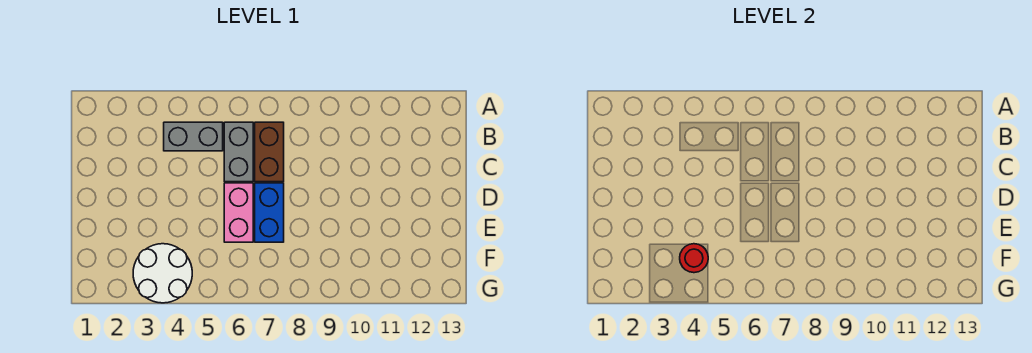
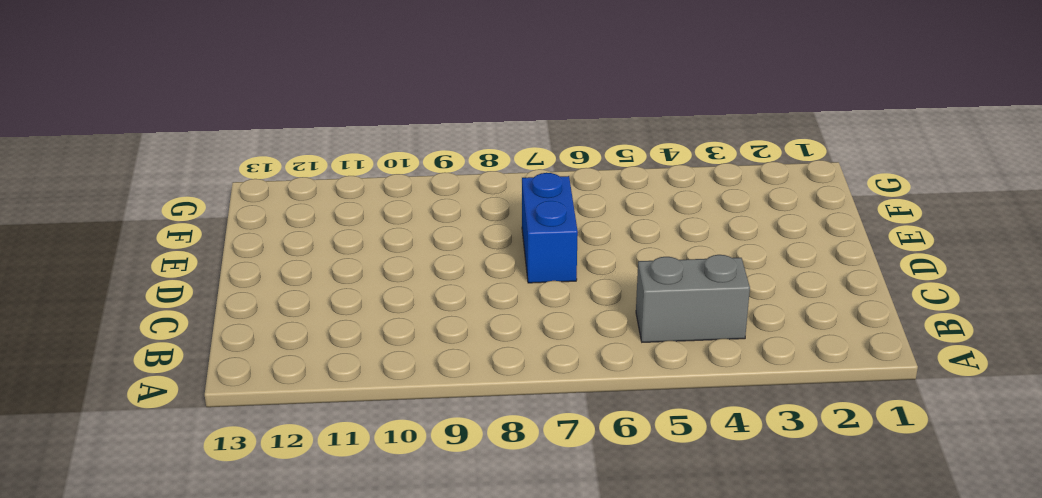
none -> grey 1x2 brick [224,122,253,182]
none -> brown 1x2 brick [255,122,284,182]

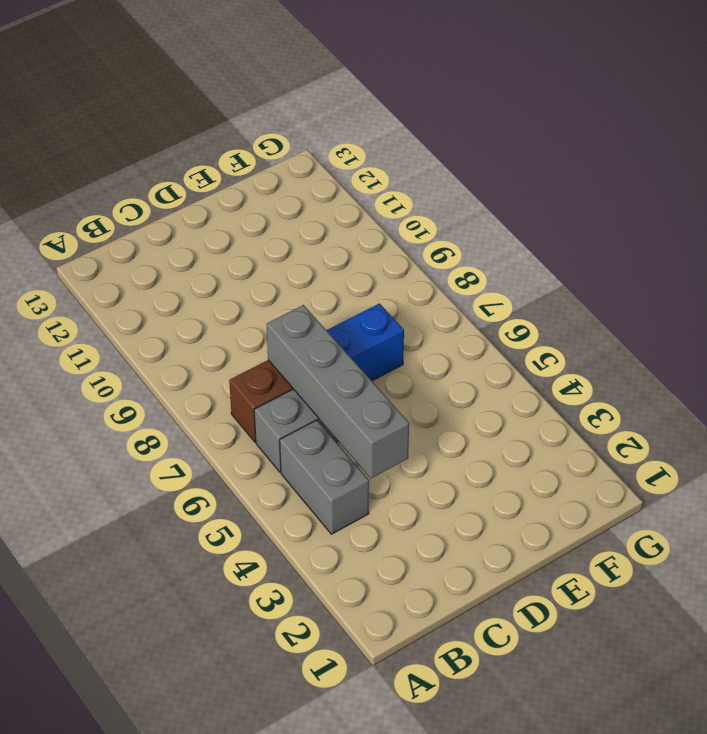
grey 1x4 brick [267,305,409,478] -> none
none -> pink 1x2 brick [224,183,253,242]
none -> white 2x2 round brick [133,244,192,303]

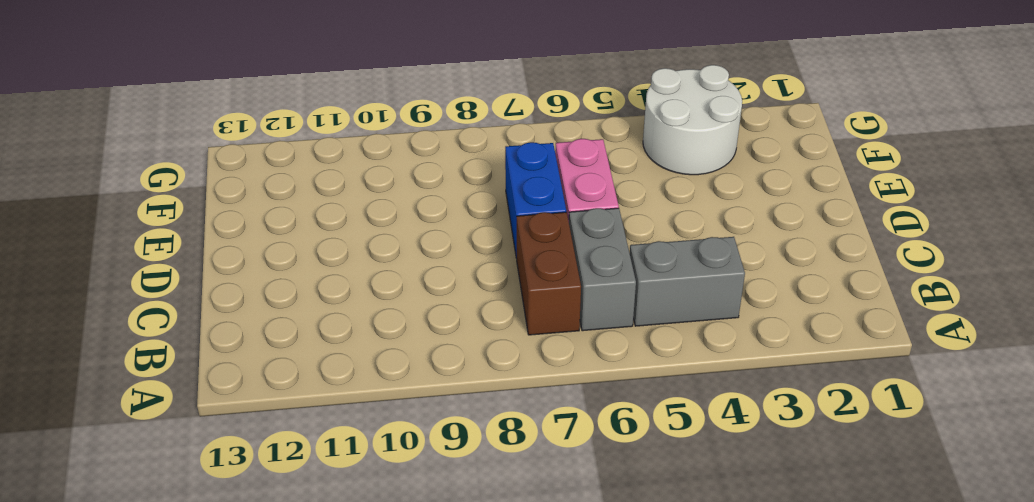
none -> red 1x1 round brick [680,244,708,273]

